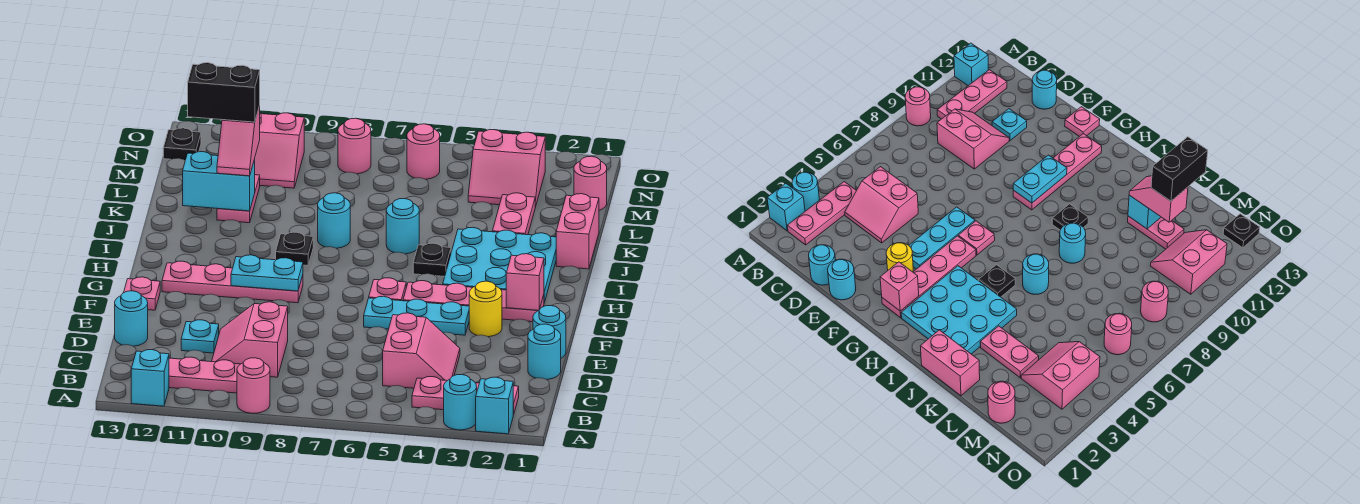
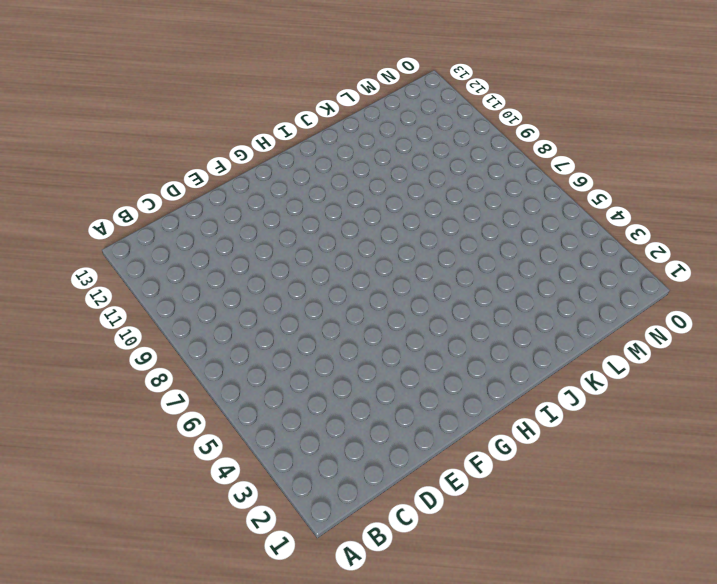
none -> cyan 1x1 brick [476,377,513,434]
none -> cyan 1x1 round brick [444,375,477,430]
none -> pink 1x1 round brick [237,358,270,413]
none -> cyan 1x1 brick [131,350,169,406]

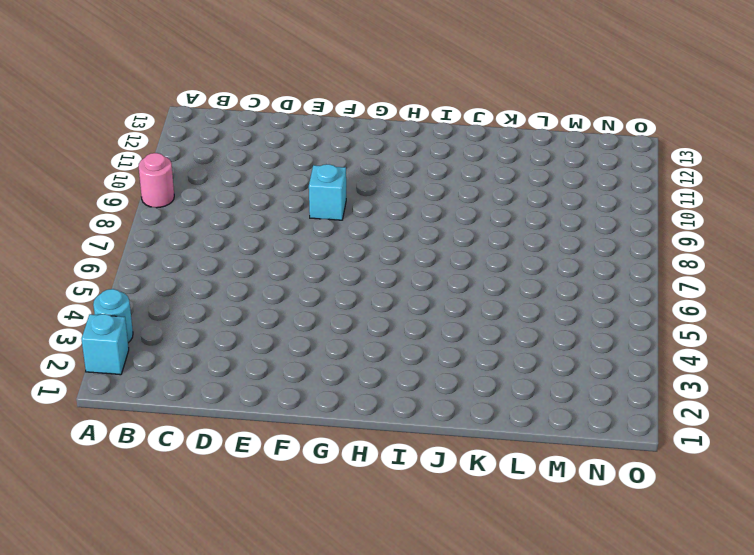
cyan 1x1 brick [309,164,346,220] -> cyan 1x1 brick moved to [131,350,169,406]
none -> pink 1x3 plate [412,377,519,415]
none -> pink 1x3 plate [169,357,240,393]
none -> pink 2x2 slope [383,313,460,388]
none -> pink 2x2 slope [212,302,288,377]

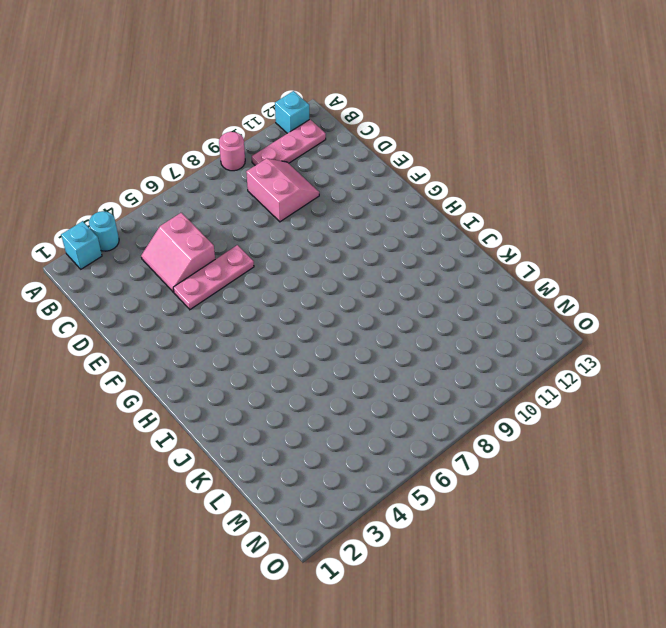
pink 1x3 plate [173,245,254,310] -> pink 1x3 plate moved to [412,377,519,415]
none -> cyan 1x1 round brick [528,324,561,380]
none -> cyan 1x1 plate [181,320,219,353]
none -> cyan 1x1 round brick [115,291,148,346]
none -> cyan 1x1 round brick [533,306,566,358]

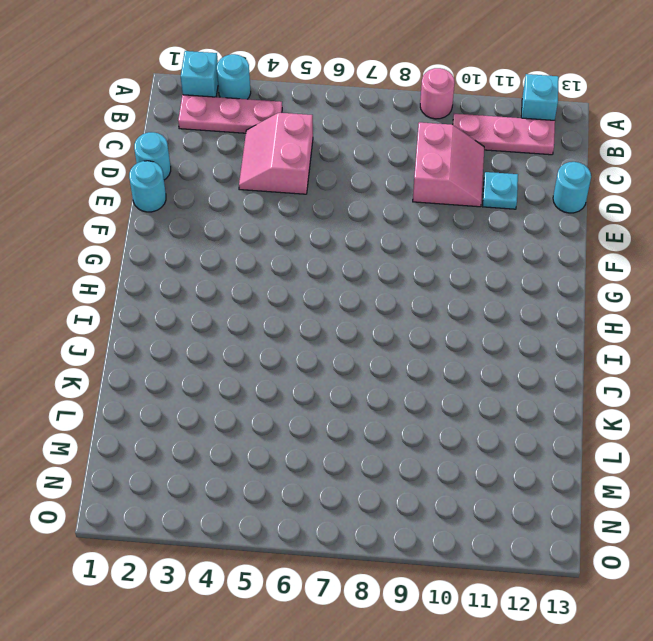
none -> yellow 1x1 round brick [469,281,502,337]
none -> cyan 1x3 plate [364,296,469,335]
none -> pink 1x1 plate [124,277,160,310]
none -> pink 1x4 plate [403,281,544,322]

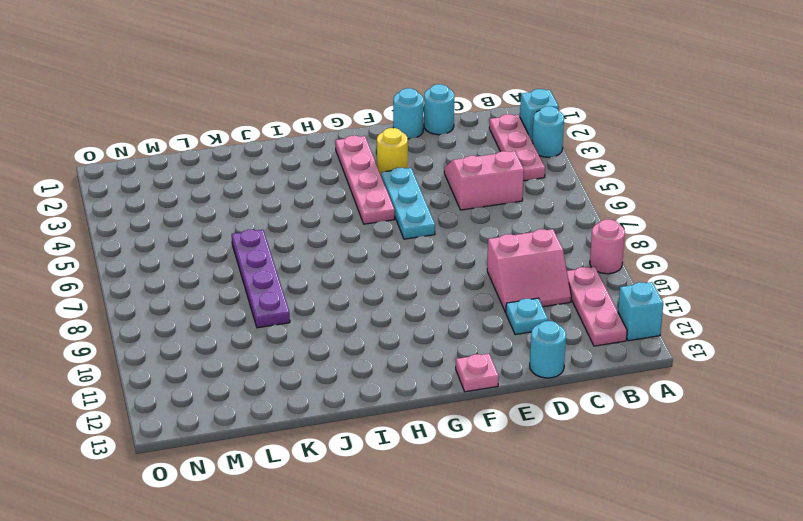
purple 1x4 plate [232,230,290,328] -> none
none -> pink 1x1 plate [369,278,406,301]
none -> pink 1x4 plate [162,261,303,303]
none -> cyan 3x3 plate [443,228,556,303]
none -> black 1x1 plate [413,243,451,277]

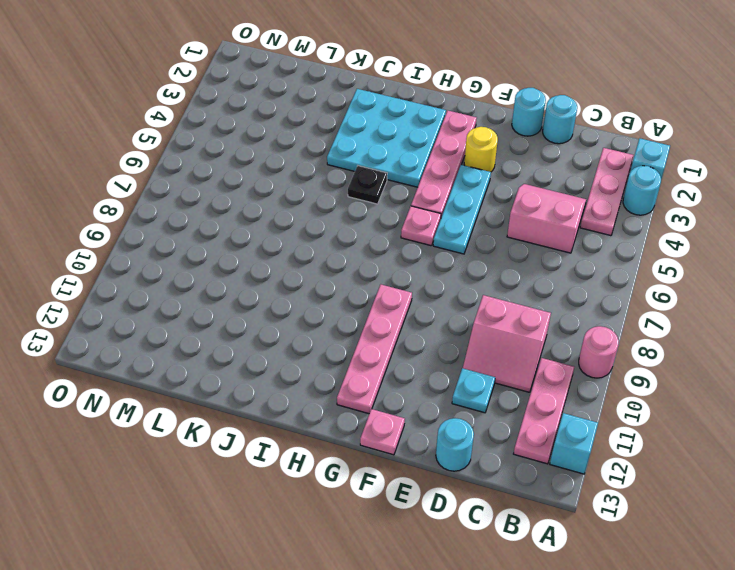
none -> black 1x1 plate [276,232,313,266]
none -> pink 1x2 brick [556,194,599,269]
none -> cyan 1x1 round brick [386,199,419,254]
none -> cyan 1x1 round brick [318,193,350,248]

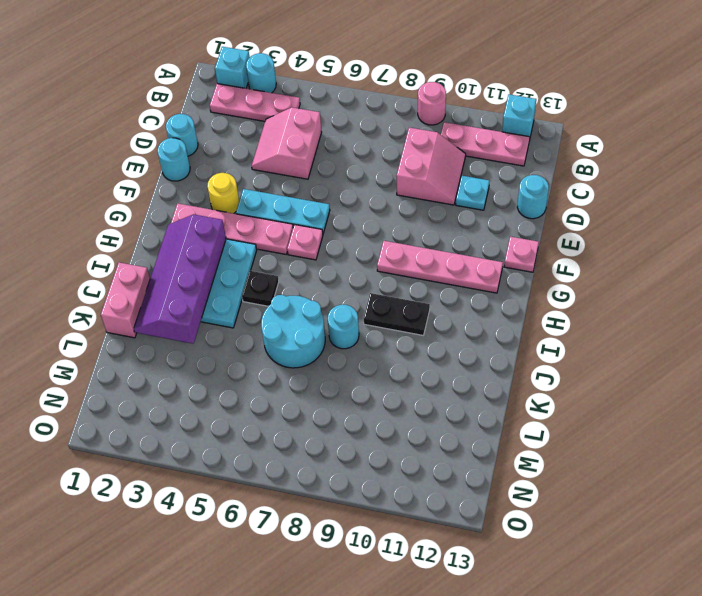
purple 2x4 slope [134,214,226,344] -> none
black 1x2 plate [364,293,430,335] -> black 1x1 plate [276,232,313,266]
cyan 2x2 round brick [261,295,325,368] -> cyan 1x1 round brick [386,199,419,254]
none -> pink 1x2 plate [492,193,535,235]
none -> pink 1x2 plate [217,175,260,223]
none -> pink 1x1 round brick [574,156,607,210]
none -> pink 2x2 slope [468,130,545,207]

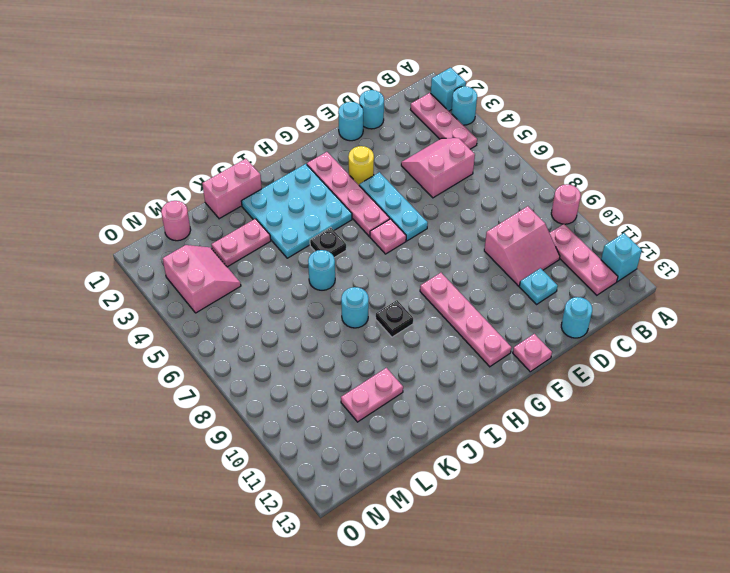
none -> pink 2x2 slope [255,113,304,188]
none -> pink 1x1 round brick [407,124,440,179]
none -> pink 1x1 round brick [338,118,371,174]
none -> black 1x1 plate [163,128,201,160]

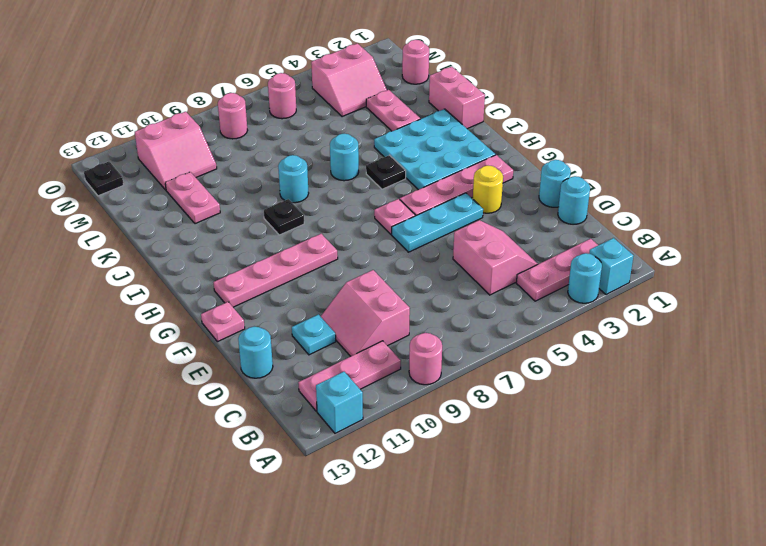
none -> pink 1x1 brick [506,254,544,310]
none -> cyan 1x2 plate [231,255,303,291]
none -> cyan 1x2 brick [183,152,255,211]
none -> pink 1x2 slope [217,106,260,176]

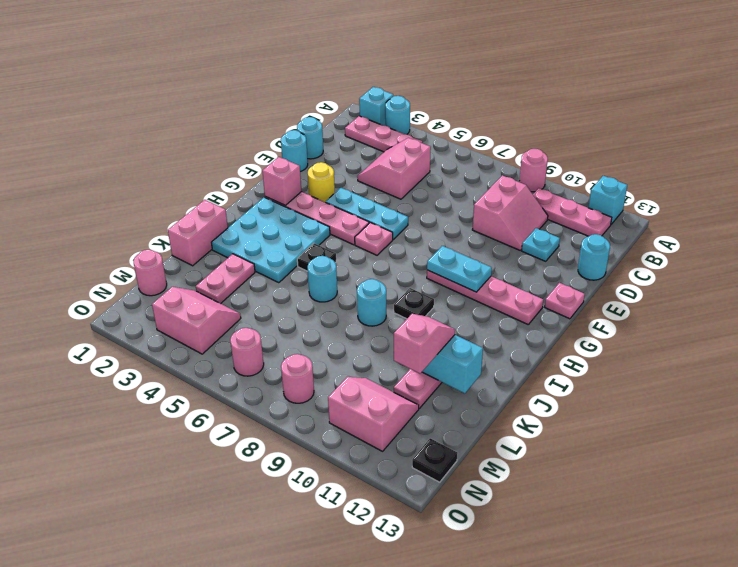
none -> black 1x2 brick [188,63,260,122]

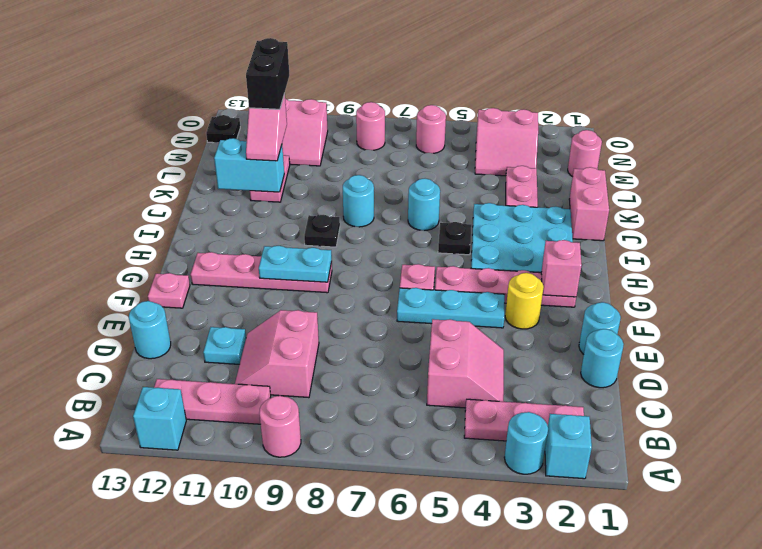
black 1x2 brick [246,38,289,109] -> black 1x2 brick turned to [188,63,260,122]

